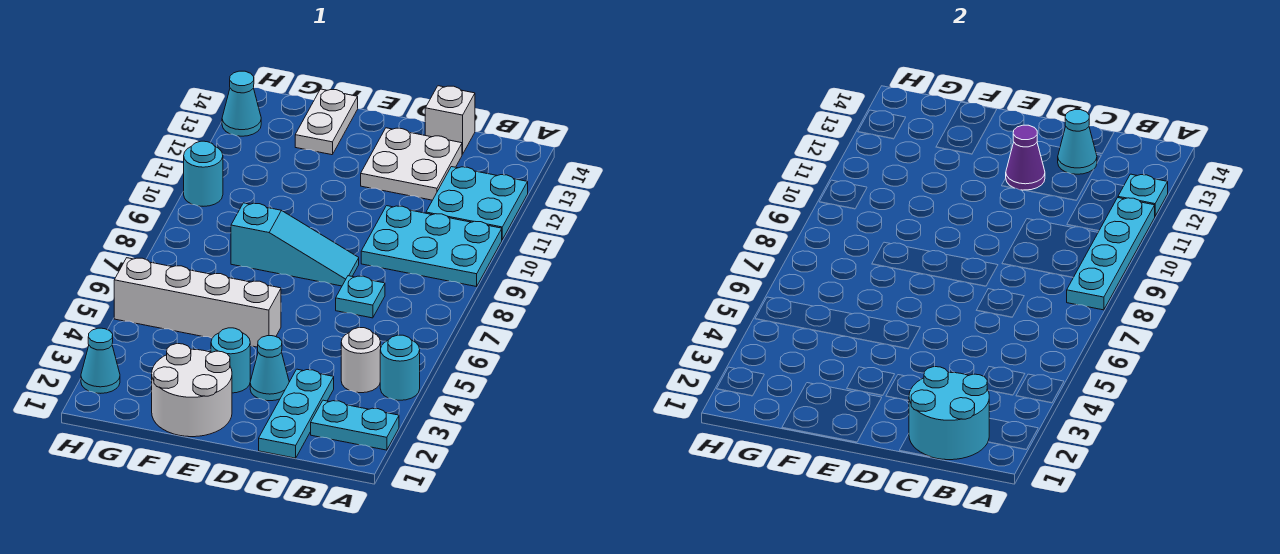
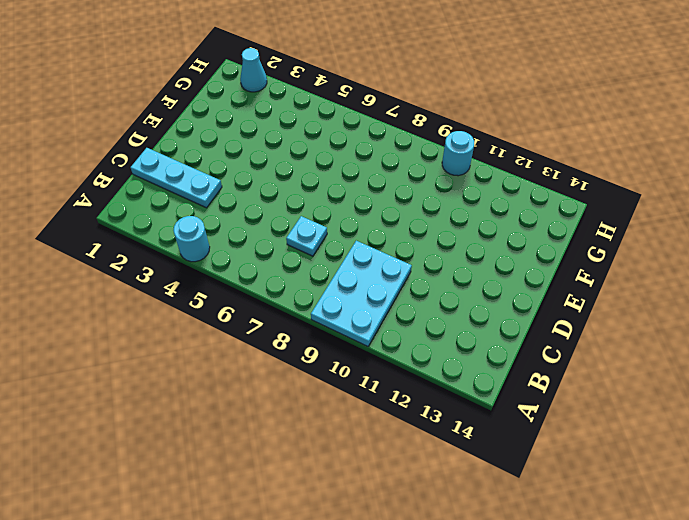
none -> cyan 1x2 plate [311,400,399,450]
none -> cyan 2x2 plate [426,167,528,240]
none -> white 1x1 round brick [341,328,381,393]

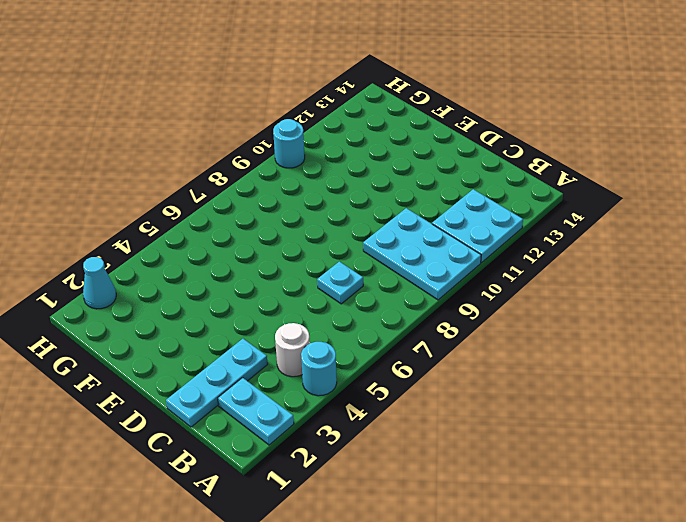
none -> white 2x2 plate [361,128,462,200]
none -> white 1x1 brick [425,86,475,154]
none -> cyan 1x1 cone [250,336,289,401]

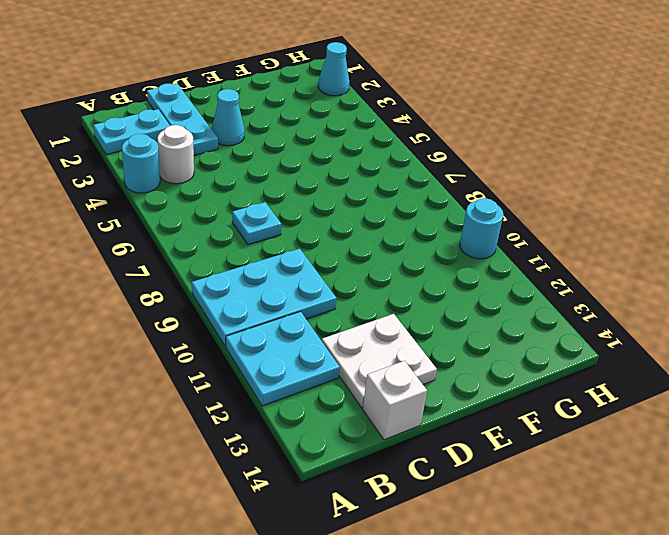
none -> cyan 1x3 slope [231,203,359,286]
none -> white 2x2 round brick [152,344,232,437]
none -> cyan 1x1 round brick [211,328,250,393]

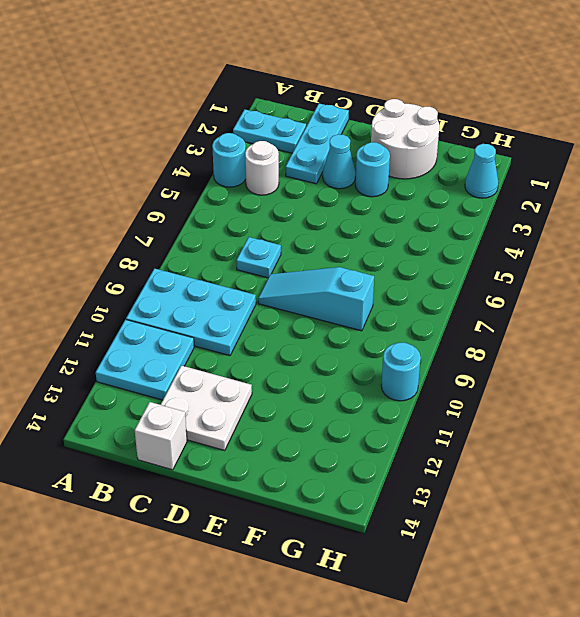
none -> white 1x4 brick [114,258,281,347]
none -> white 1x2 plate [295,89,358,155]
none -> cyan 1x1 cone [222,71,261,136]

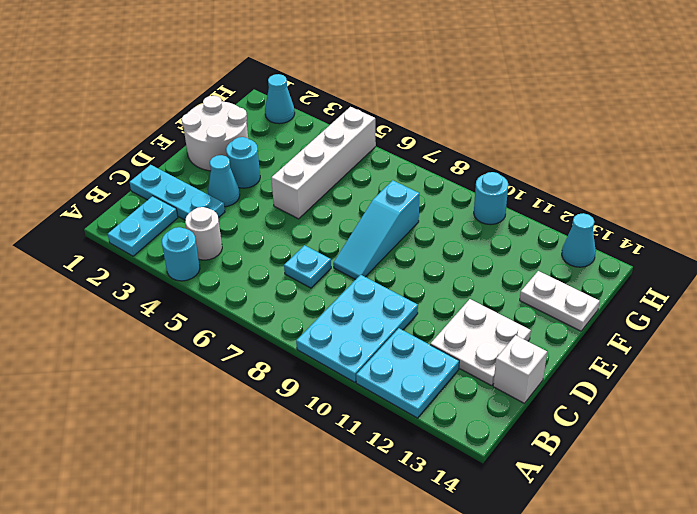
none -> cyan 1x4 plate [1067,198,1155,310]
none -> cyan 1x1 plate [1118,174,1168,216]
none -> cyan 2x2 round brick [909,367,989,460]

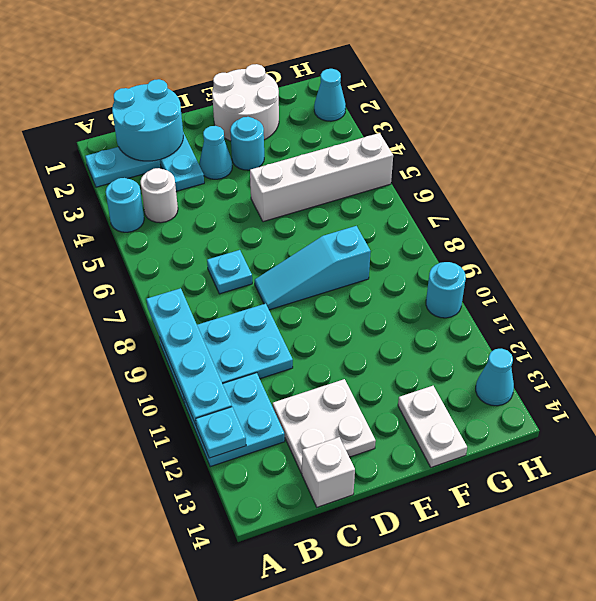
none -> cyan 1x1 cone [1058,110,1097,174]
none -> purple 1x1 cone [1006,125,1045,190]

